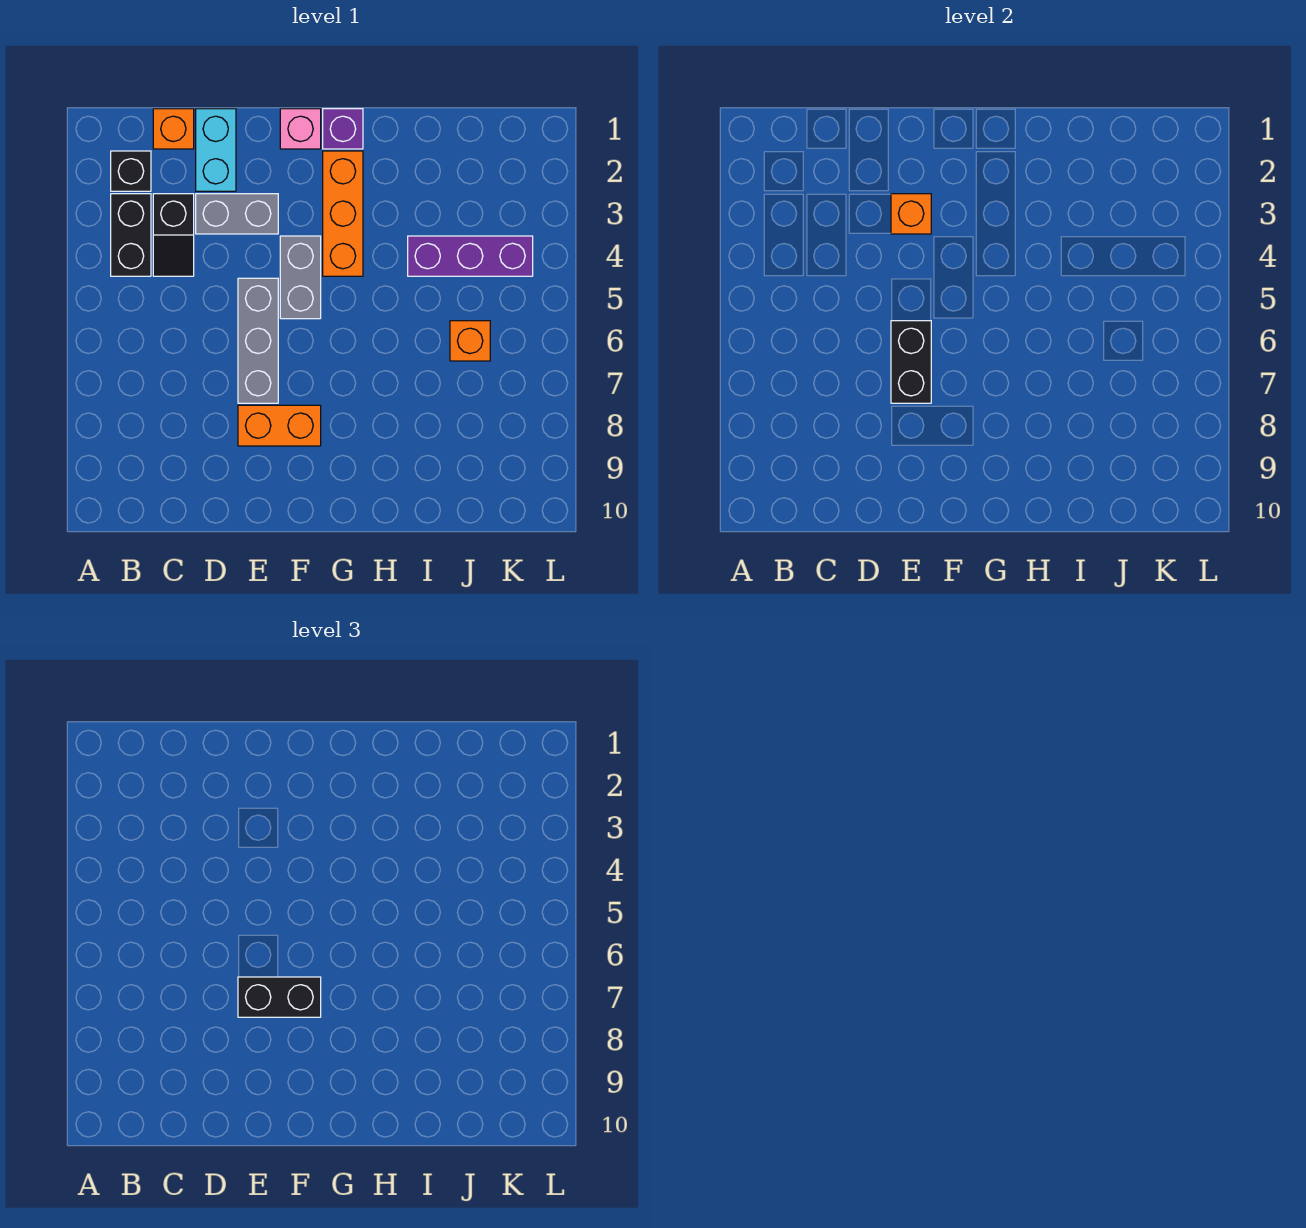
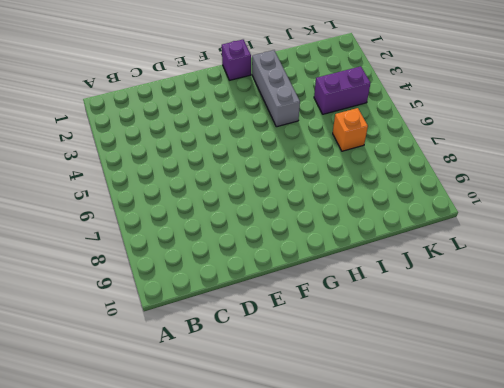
grey 1x3 brick [252,50,300,127] -> grey 1x3 brick moved to [238,278,278,403]
purple 1x2 brick [314,66,371,114] -> purple 1x3 brick [408,236,533,276]
none -> black 1x1 brick [111,151,151,191]
none -> black 1x2 brick [111,194,151,276]
none -> orange 1x1 brick [153,109,194,149]

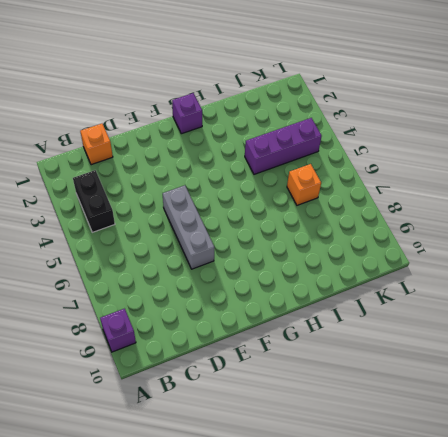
purple 1x1 brick [100,309,136,352] -> none
none -> black 1x1 brick [111,151,151,191]
none -> black 1x2 slope [153,194,194,276]
none -> cyan 1x2 brick [196,109,236,191]

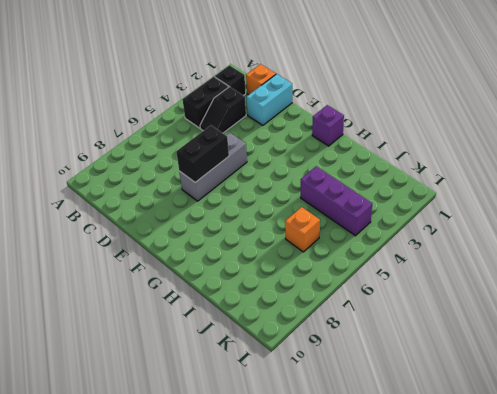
none -> grey 1x2 brick [196,194,278,234]
none -> orange 1x2 brick [238,405,321,446]
none -> pink 1x1 brick [280,109,321,149]

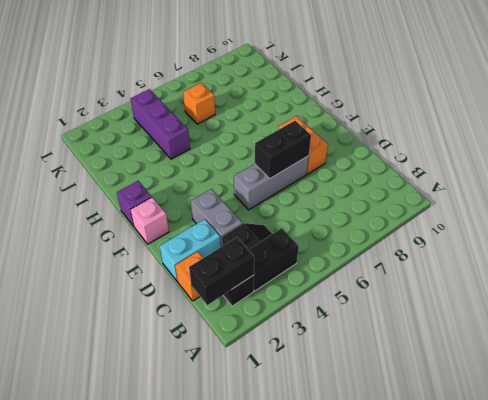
black 1x2 brick [189,237,254,305] -> black 1x2 brick turned to [238,977,321,1017]
none -> grey 1x2 brick [280,236,321,319]
none -> orange 1x3 brick [323,151,363,276]
none -> orange 1x1 brick [891,194,931,234]

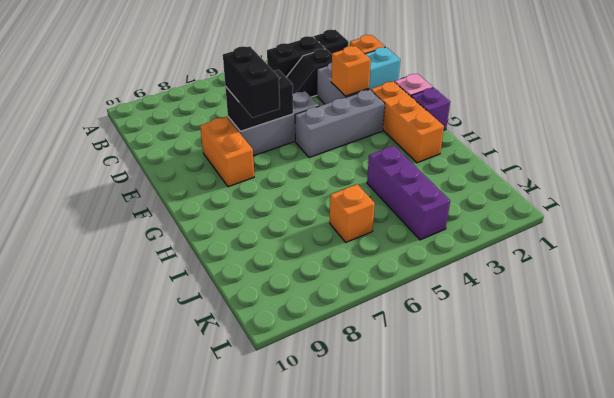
orange 1x3 brick [371,81,444,163] -> orange 1x3 brick turned to [323,151,363,276]
grey 1x3 brick [295,89,385,158] -> grey 1x2 brick [280,236,321,319]

